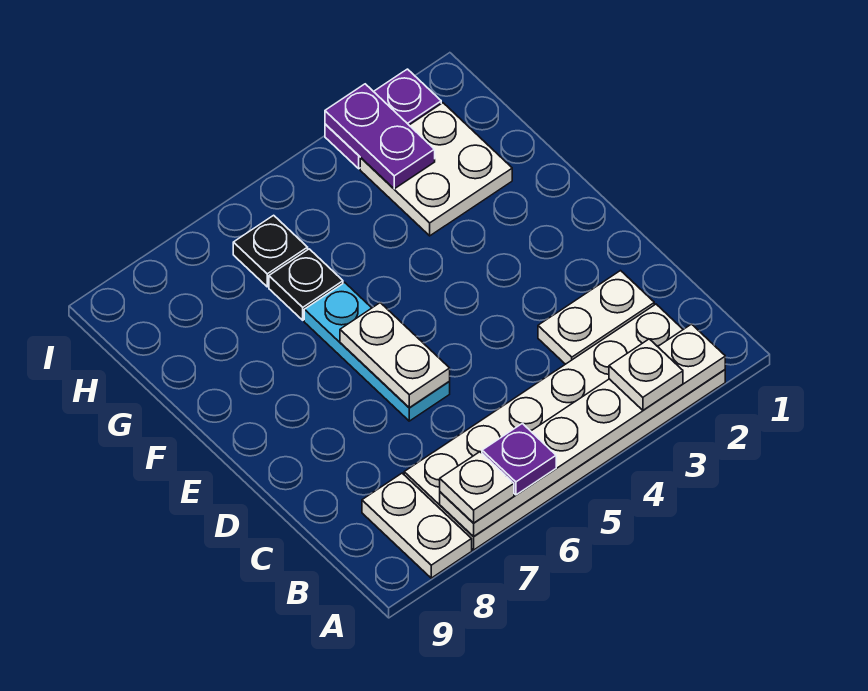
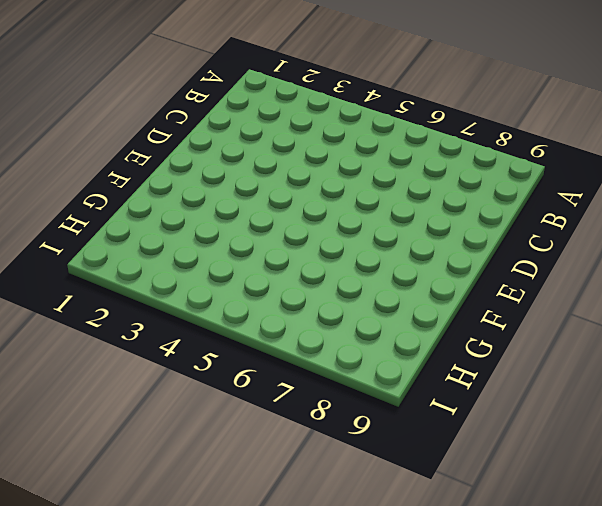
none -> white 2x6 plate [404,304,725,550]
none -> white 1x2 plate [362,473,472,578]
none -> white 1x2 plate [538,271,654,364]

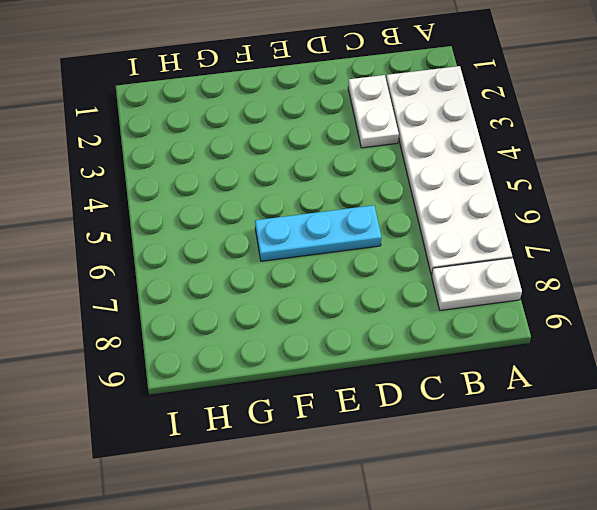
none -> white 2x2 plate [360,103,512,236]
none -> black 1x1 plate [269,249,343,320]
none -> black 1x1 plate [233,215,308,287]

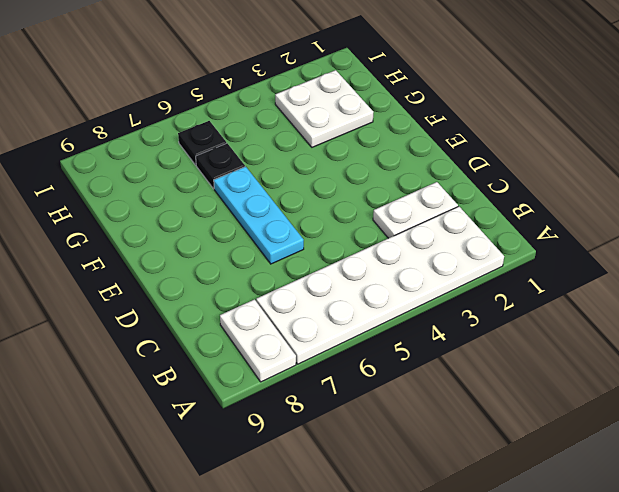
none -> purple 1x2 plate [325,69,441,169]
none -> white 1x6 plate [440,324,725,537]
none -> white 1x2 plate [340,303,450,408]

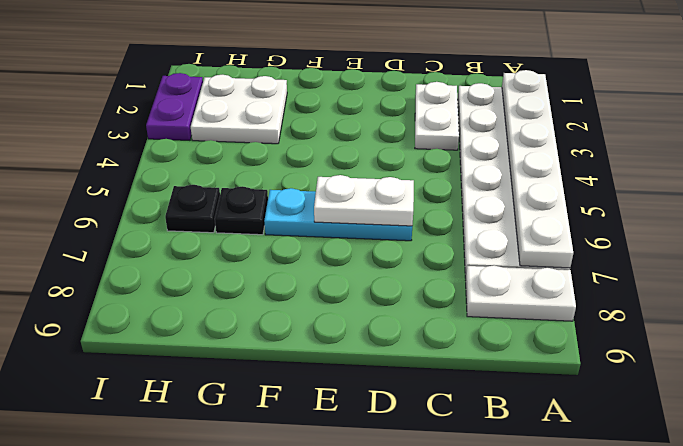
none -> purple 1x2 plate [325,84,435,189]
none -> white 1x1 plate [609,339,683,410]
none -> purple 1x1 plate [482,423,556,495]

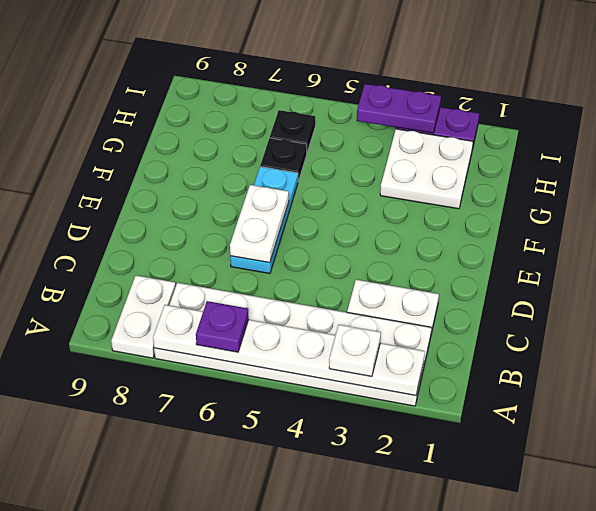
purple 1x2 plate [357,84,441,133] -> purple 1x2 plate turned to [325,84,435,189]
none -> white 1x1 plate [440,452,514,523]

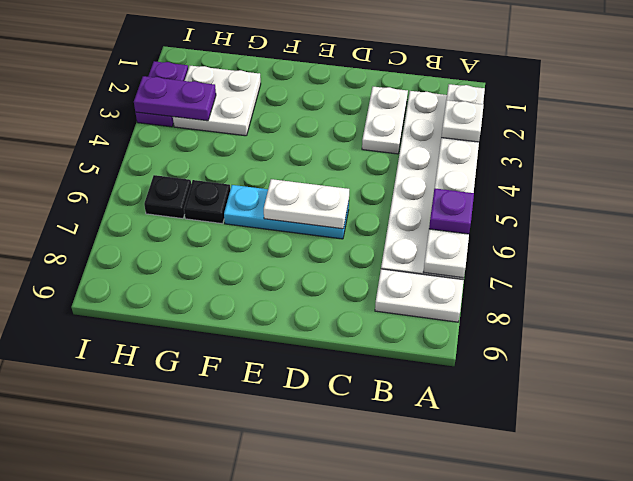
none -> white 1x1 plate [440,452,514,523]

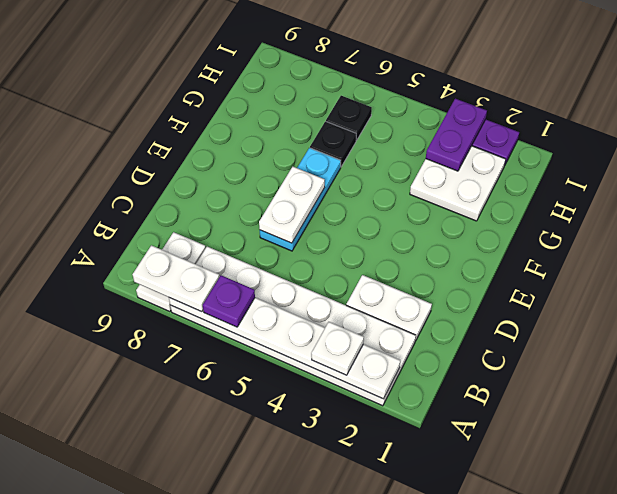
white 1x2 plate [133,245,219,312] -> white 1x1 plate [440,452,514,523]

